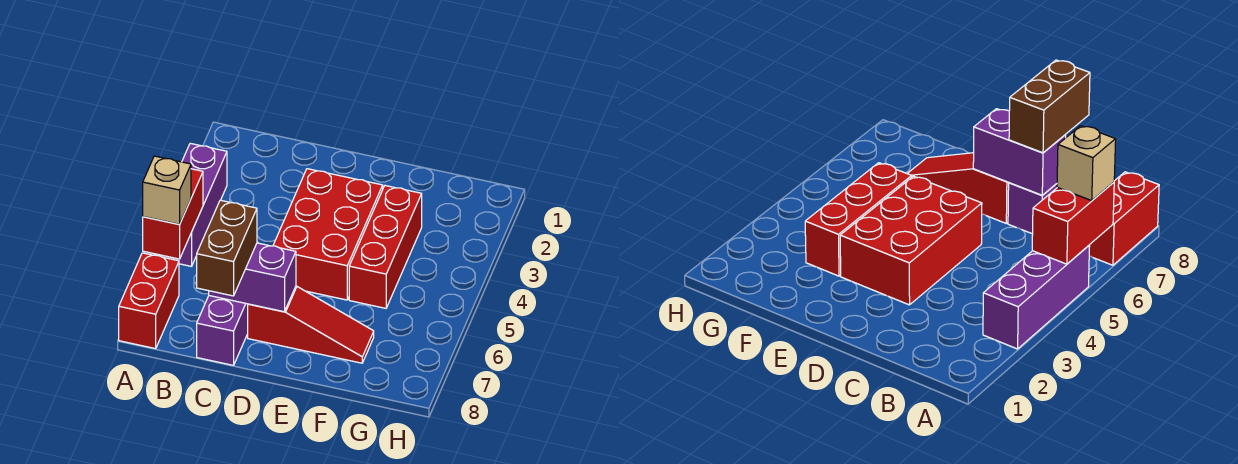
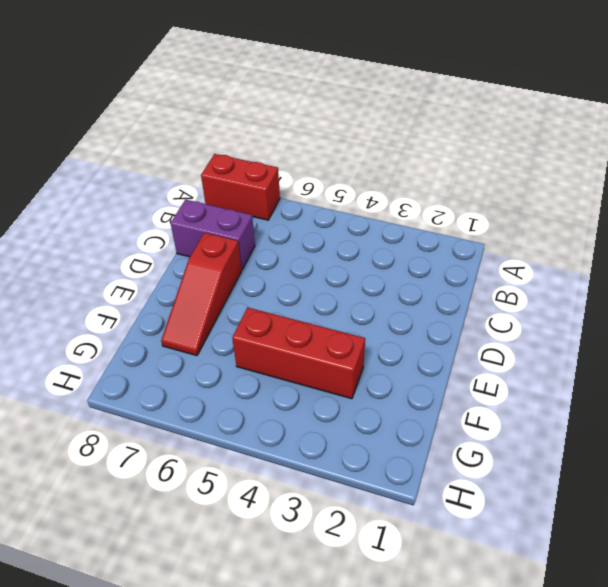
none -> purple 1x3 brick [155,143,227,266]
none -> red 2x3 brick [273,169,383,300]

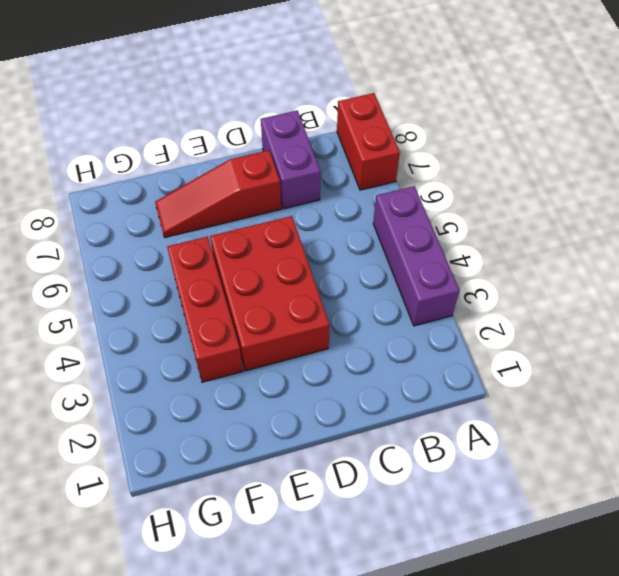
none -> red 1x2 brick [143,169,203,259]
none -> purple 1x2 brick [209,243,296,312]

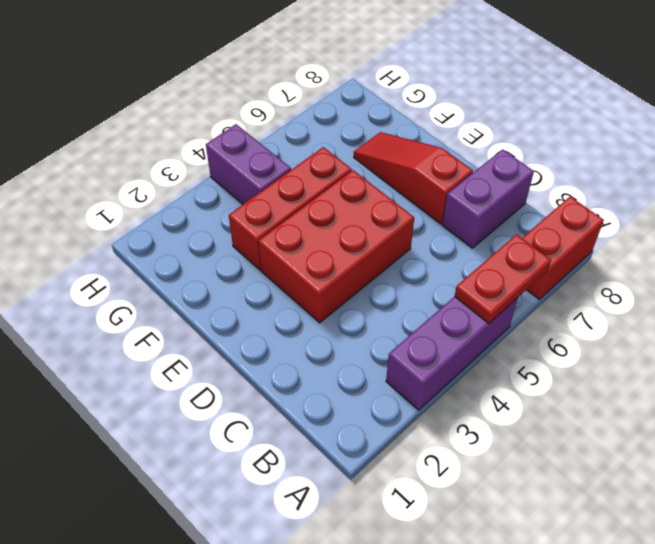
red 1x2 plate [455,234,551,323] -> red 1x2 brick [143,169,203,259]
purple 1x2 brick [206,124,291,204] -> purple 1x2 brick moved to [209,243,296,312]
none -> tan 1x1 brick [143,156,191,224]
none -> brown 1x2 brick [197,200,257,296]

